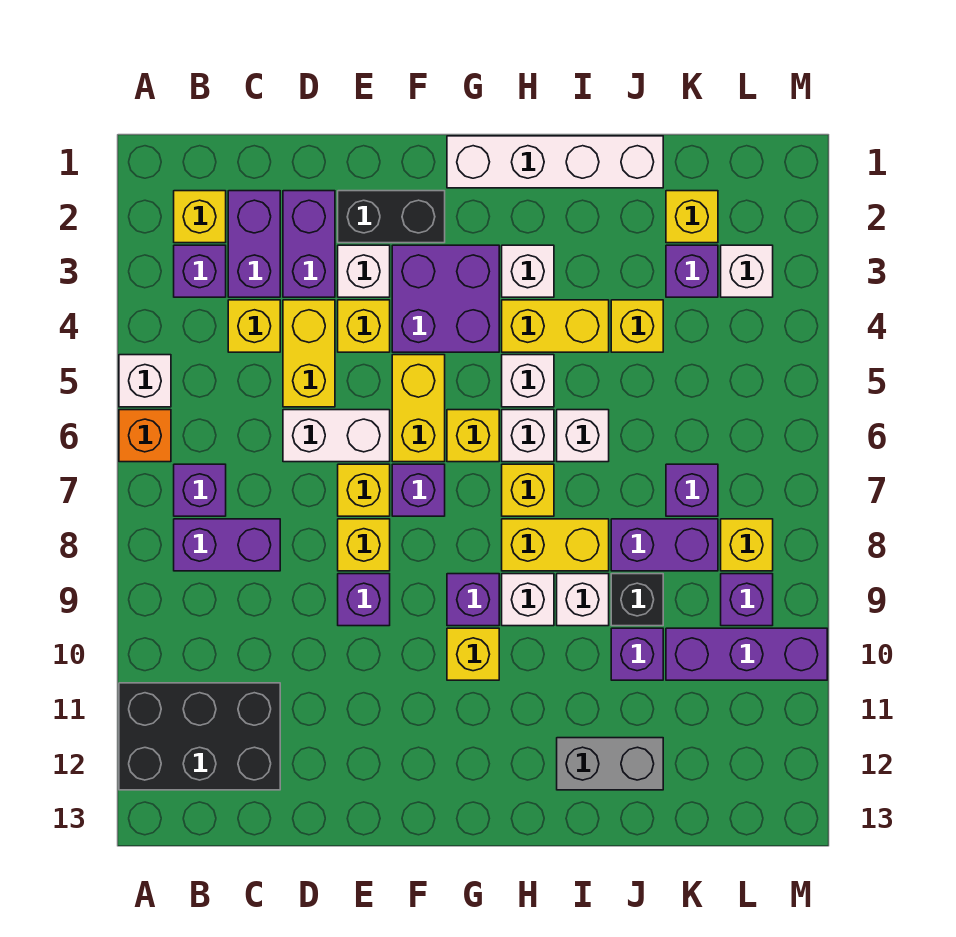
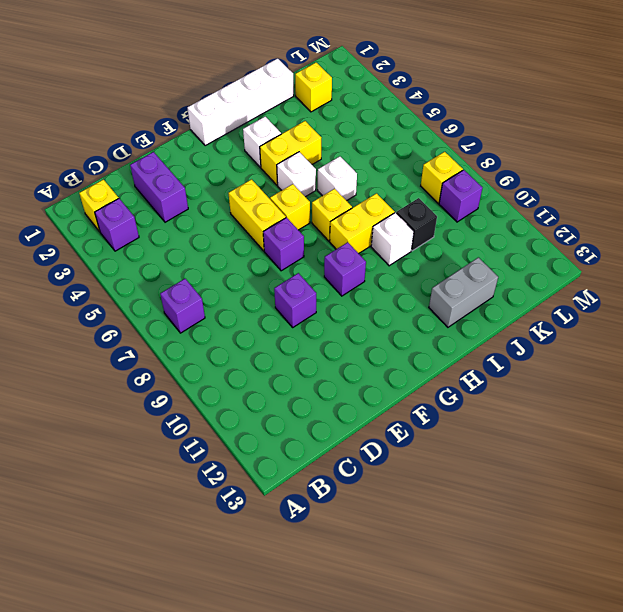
none -> white 1x1 brick [119,355,171,407]
none -> orange 1x1 brick [119,410,171,462]
none -> black 2x3 brick [119,683,280,790]
none -> purple 1x2 brick [174,519,280,571]

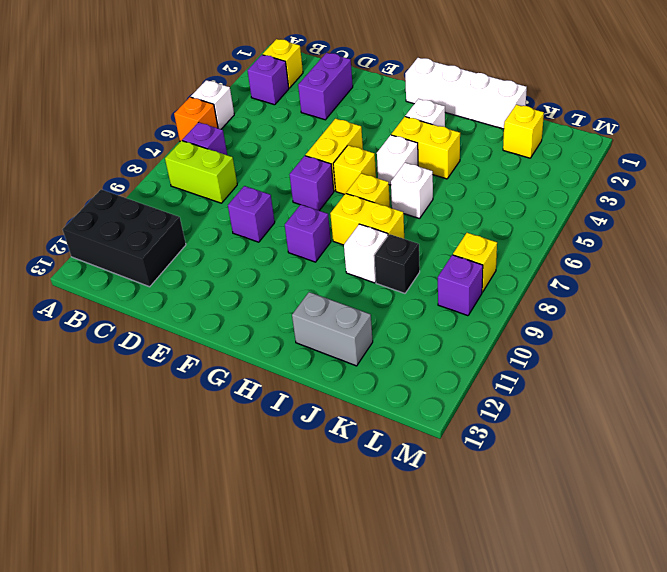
lime 1x2 brick [165,141,237,203] -> purple 1x2 brick [174,519,280,571]
none -> purple 1x2 brick [228,191,280,297]
none -> yellow 1x1 brick [228,300,280,352]
none -> yellow 1x2 brick [283,300,335,407]
none -> white 1x2 brick [283,410,390,462]

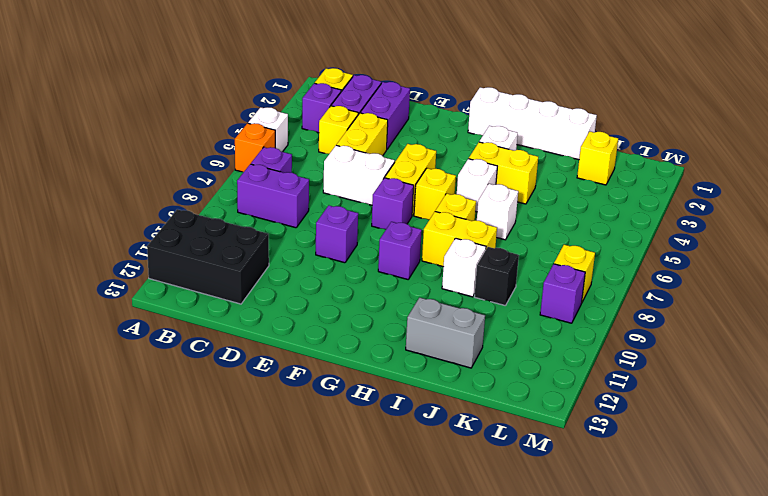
none -> black 1x2 brick [338,191,445,243]
none -> white 1x1 brick [338,245,390,297]
none -> yellow 1x1 brick [338,300,390,352]
none -> yellow 1x1 brick [338,464,390,516]

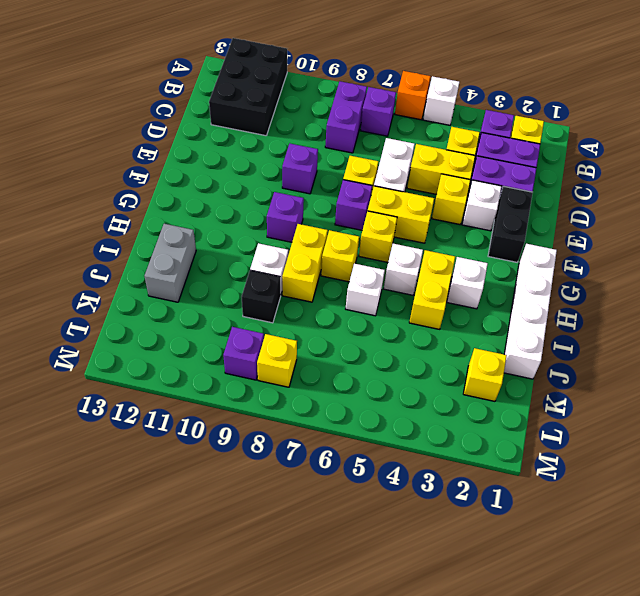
none -> yellow 1x1 brick [338,519,390,571]
none -> purple 2x2 brick [392,245,499,352]
none -> yellow 1x1 brick [447,628,499,680]
none -> white 1x1 brick [502,410,554,462]

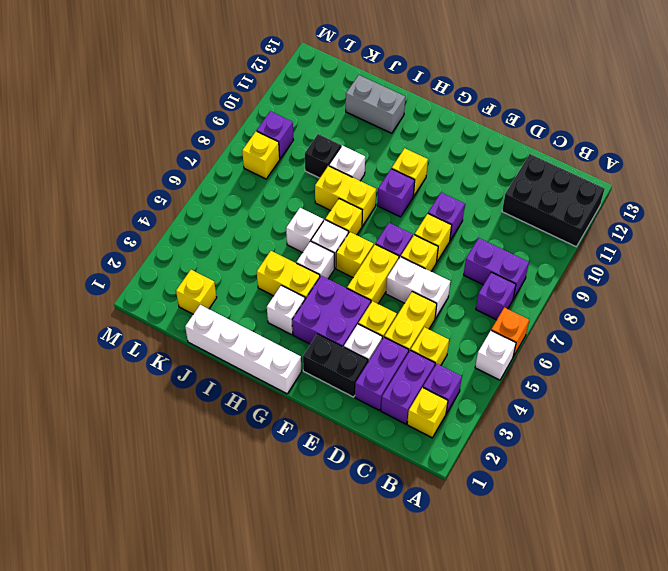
none -> white 1x1 brick [502,574,554,626]
none -> yellow 1x1 brick [611,300,663,352]
none -> purple 1x2 brick [611,519,718,571]
none -> purple 1x1 brick [611,628,663,680]

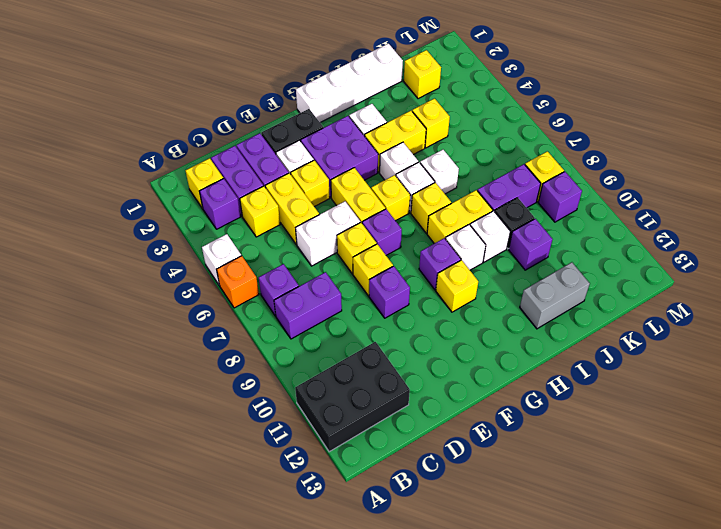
none -> purple 1x1 brick [666,245,718,297]
none -> purple 1x1 brick [666,464,718,516]
none -> purple 1x3 brick [666,628,827,680]
none -> white 1x1 brick [721,245,773,297]

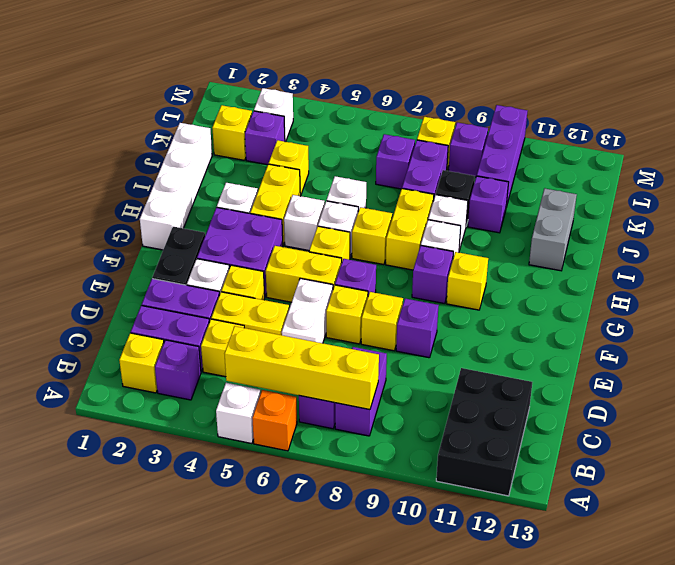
yellow 1x4 brick [225,326,379,410] -> none

